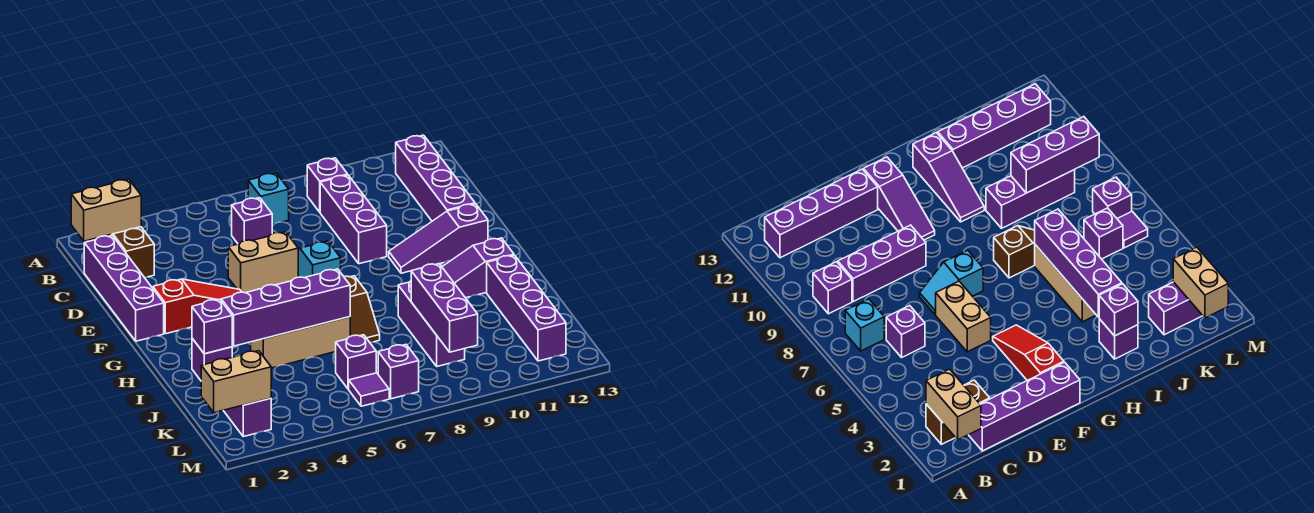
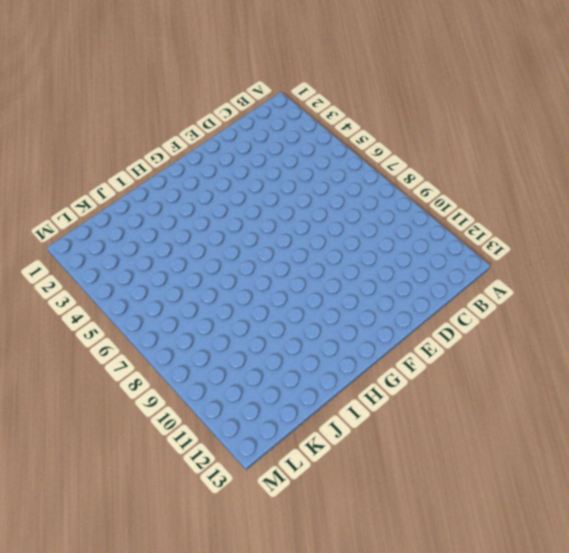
none -> brown 1x2 brick [107,227,154,277]
none -> cyan 1x1 brick [248,173,289,225]
none -> purple 1x1 brick [307,158,348,212]

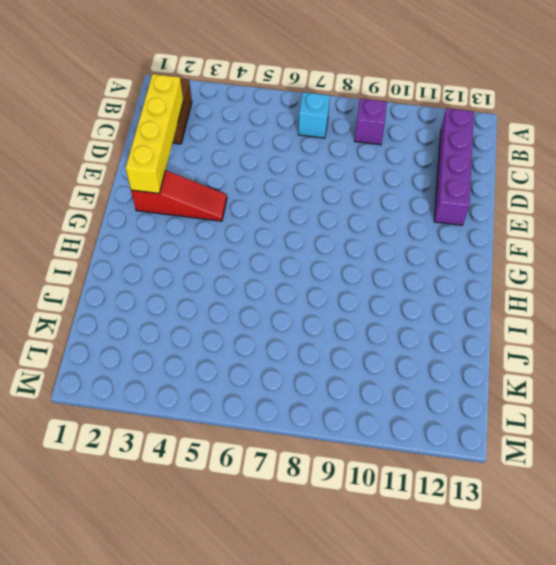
yellow 1x4 brick [126,74,183,193] -> none
none -> purple 1x4 brick [84,236,164,341]
none -> purple 1x1 brick [232,198,272,244]
none -> purple 1x3 brick [320,175,387,264]

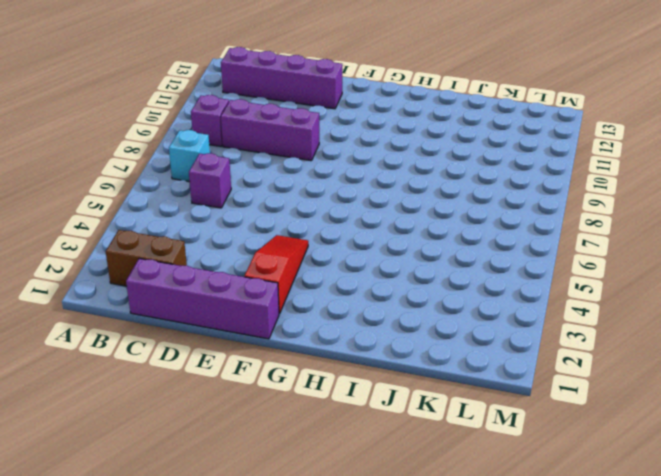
none -> tan 1x2 brick [228,232,298,293]
none -> cyan 1x2 slope [298,241,341,278]
none -> purple 1x3 slope [389,204,488,273]

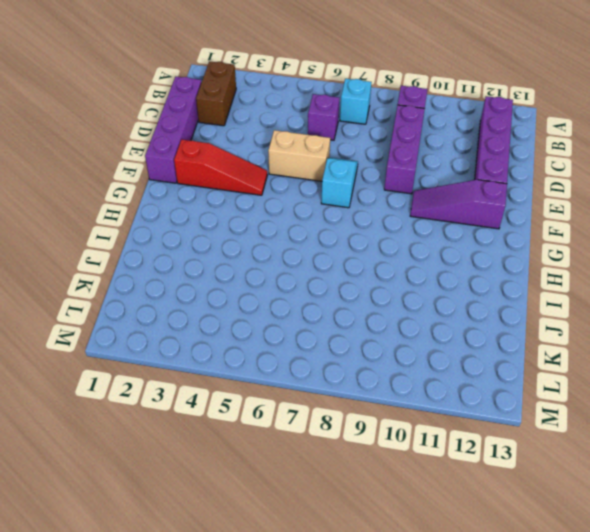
none -> brown 1x2 slope [344,276,380,342]
none -> purple 1x3 slope [442,238,514,298]
none -> purple 1x1 brick [192,338,232,380]

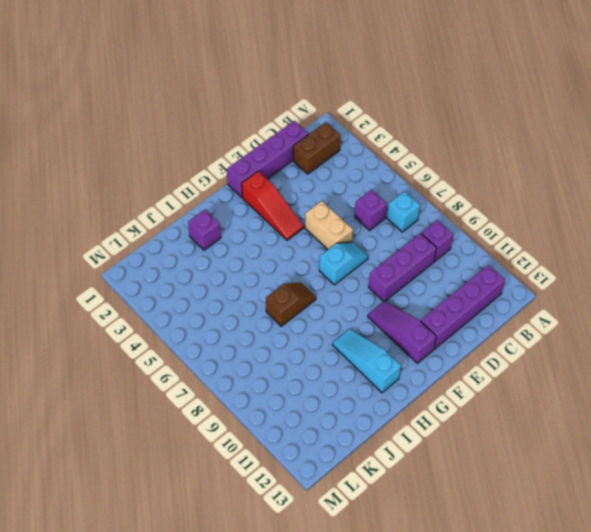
brown 1x2 slope [266,282,316,326] -> brown 1x2 slope turned to [344,276,380,342]
cyan 1x3 slope [332,329,401,393] -> purple 1x3 slope [442,238,514,298]
none -> tan 1x3 brick [251,317,350,368]
none -> purple 1x3 brick [398,281,465,366]
none -> purple 1x4 brick [487,255,566,361]

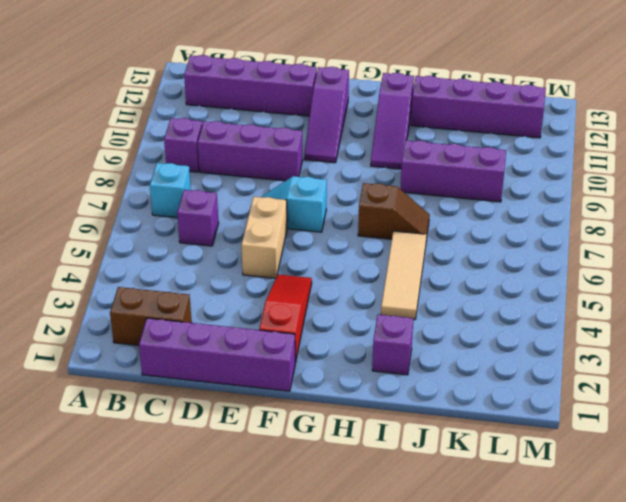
tan 1x3 tile [381,231,427,320] -> tan 1x3 brick [251,317,350,368]
none -> purple 1x2 brick [223,398,271,437]
none -> purple 1x1 brick [336,335,376,389]
none -> purple 1x1 tile [349,373,389,406]

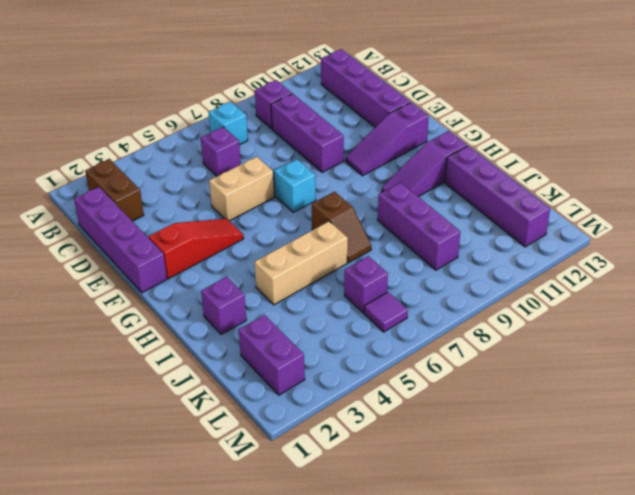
none -> purple 1x1 brick [378,345,419,399]
none -> tan 1x2 brick [71,179,141,241]
none -> purple 1x1 brick [192,299,232,354]

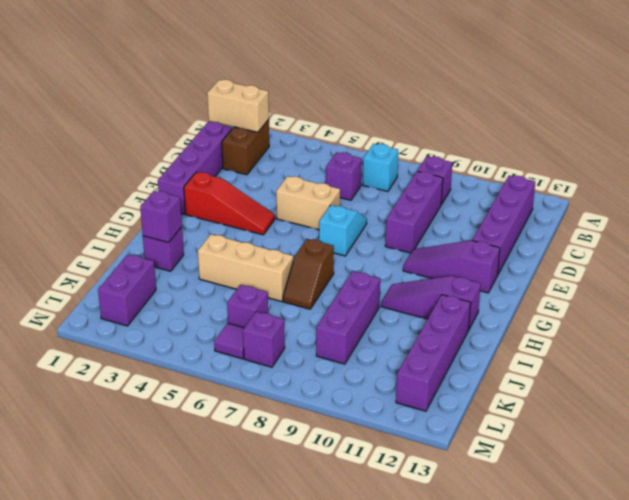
none -> purple 1x4 brick [221,269,350,346]
none -> purple 1x3 brick [411,264,478,352]
none -> tan 1x2 brick [201,351,271,413]

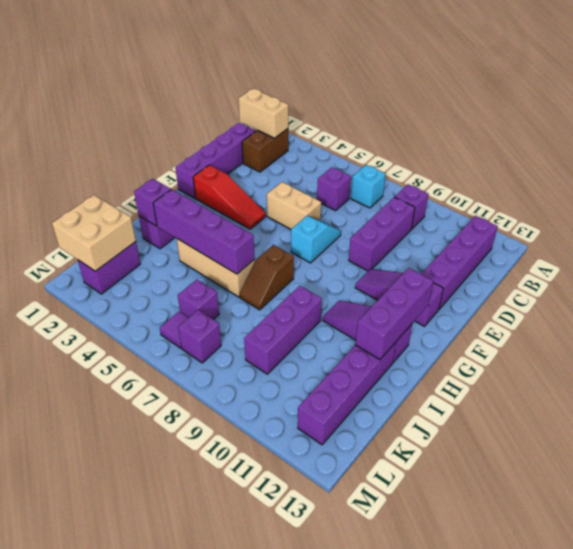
purple 1x3 brick [355,268,433,359] -> purple 1x3 brick moved to [411,264,478,352]
tan 2x2 brick [52,195,136,271] -> tan 1x2 brick [201,351,271,413]

